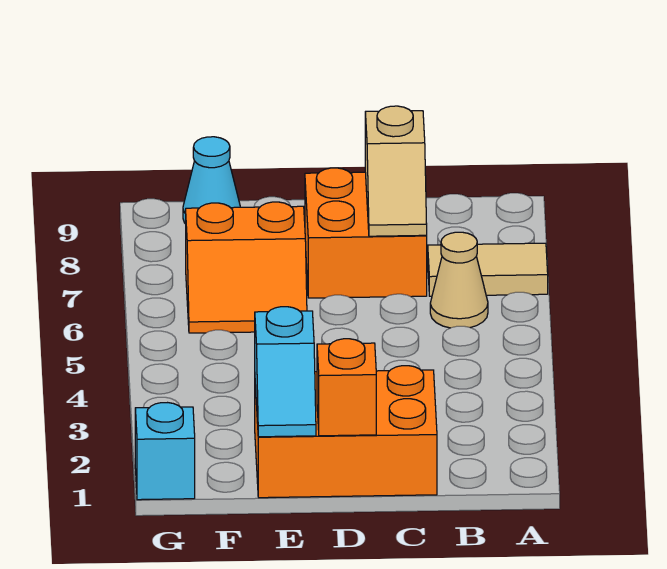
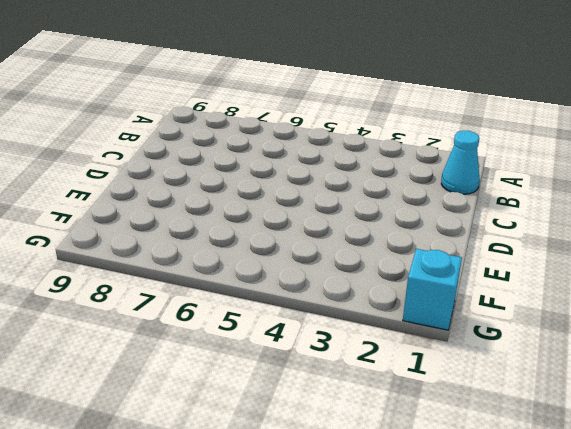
cyan 1x1 cone [441,131,480,194] -> cyan 1x1 cone moved to [183,137,240,224]
none -> tan 1x2 tile [428,243,548,296]
none -> tan 1x1 cone [430,232,488,328]

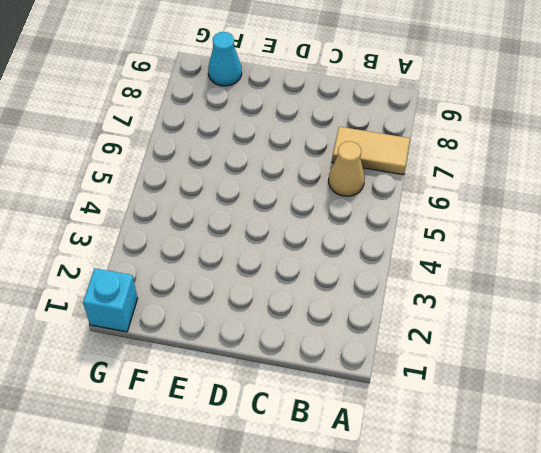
none -> orange 2x3 brick [255,366,437,498]
none -> orange 2x2 brick [305,168,427,298]

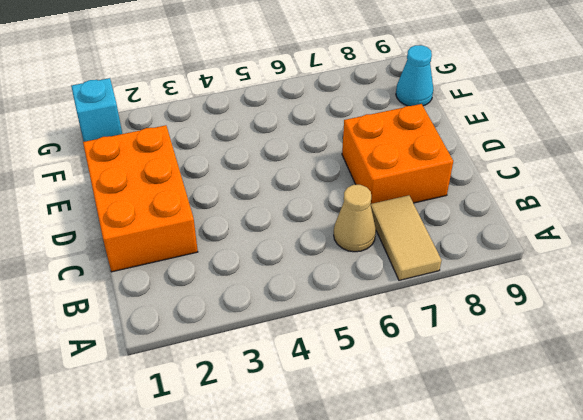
none -> orange 2x2 slope [186,202,307,333]
none -> tan 1x2 slope [365,106,427,236]

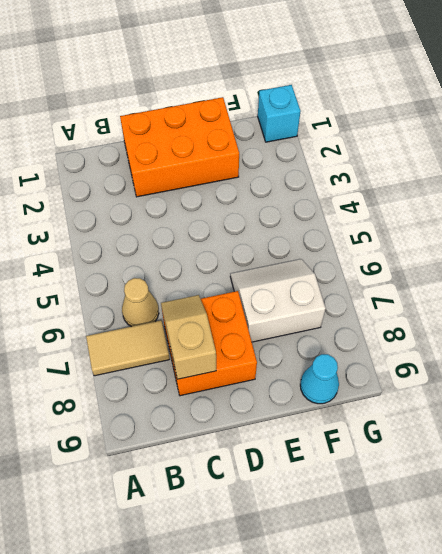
white 2x2 slope [230,259,326,342] -> orange 2x2 slope [186,202,307,333]
none -> orange 1x1 brick [317,339,376,436]
none -> cyan 1x2 slope [255,307,316,437]

